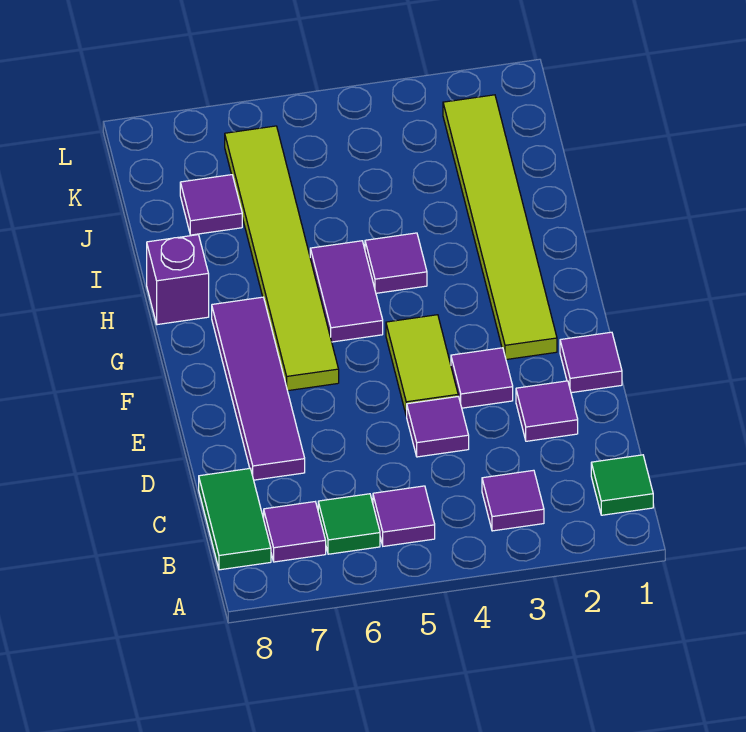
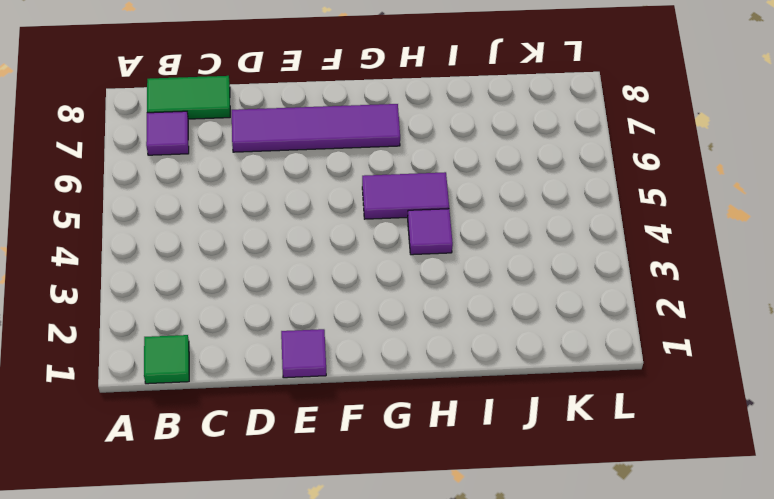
none -> purple 1x1 tile [482,470,544,531]
none -> purple 1x1 tile [373,486,435,546]
none -> green 1x1 tile [318,494,380,554]

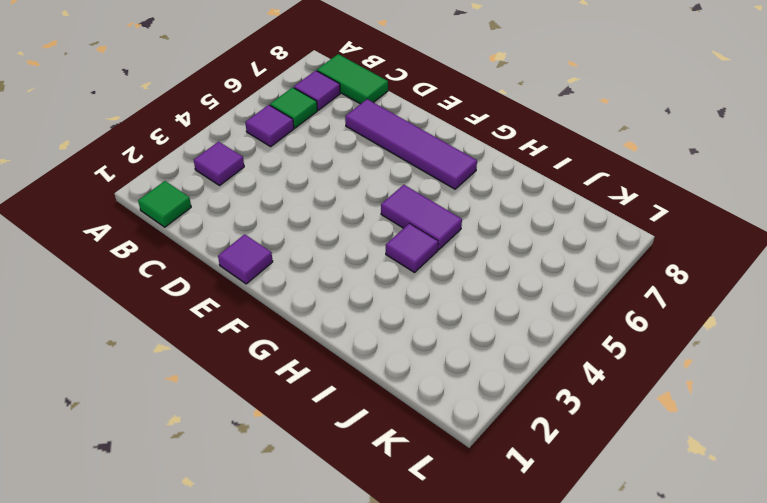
none -> purple 1x1 tile [516,381,578,441]
none -> purple 1x1 tile [407,396,469,457]
none -> purple 1x1 tile [451,348,513,408]

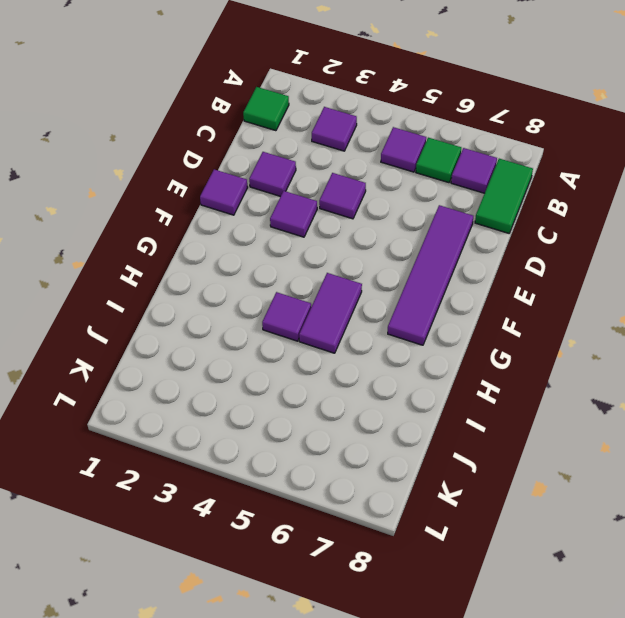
none -> lime 1x2 tile [386,315,458,416]
none -> lime 1x6 tile [443,95,557,360]
none -> lime 1x6 tile [225,126,339,391]

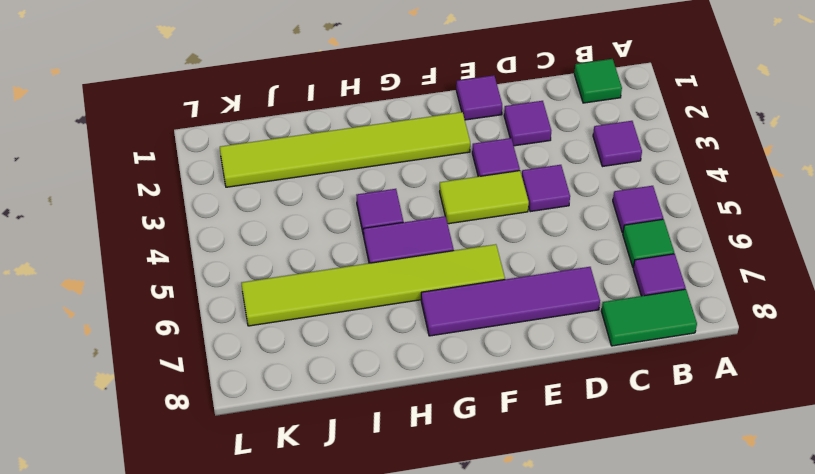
none -> purple 1x1 brick [147,235,209,325]
none -> purple 1x1 tile [180,175,242,235]

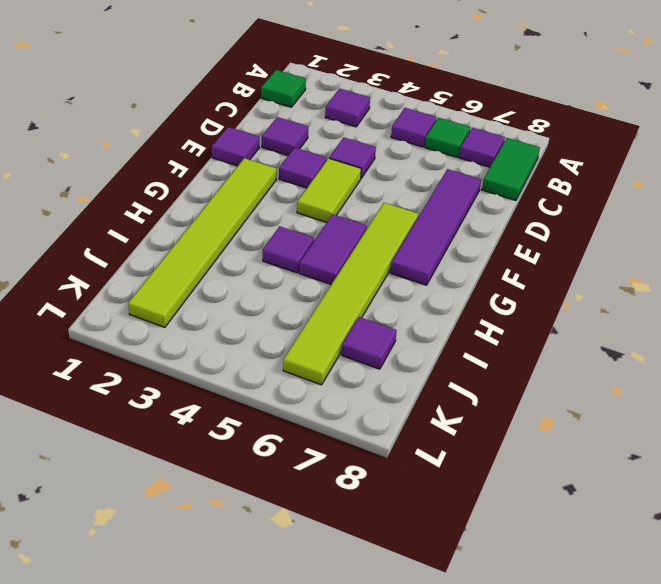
none -> purple 1x1 brick [147,235,209,325]

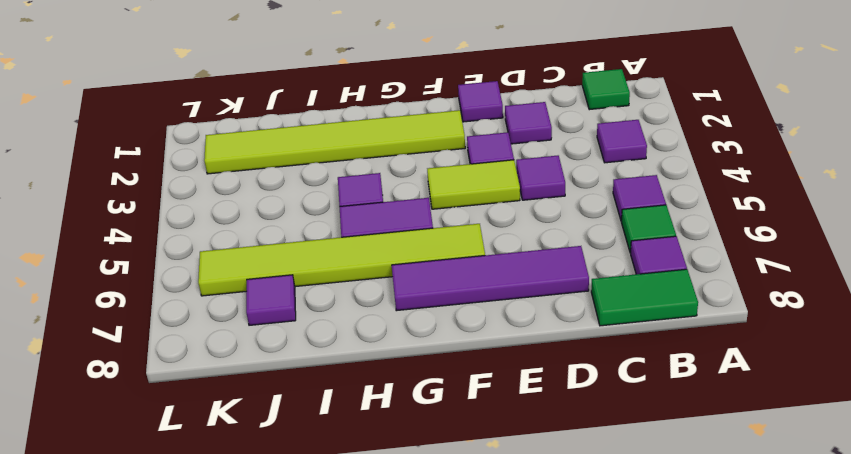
none -> purple 1x1 brick [147,235,209,325]

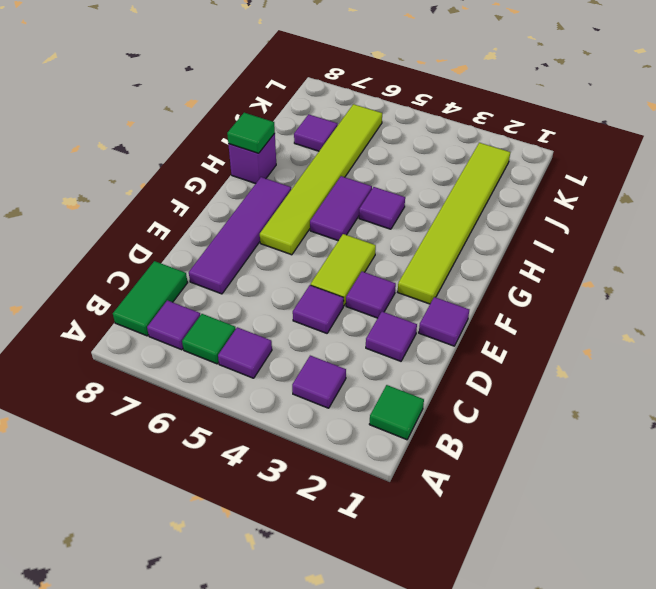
green 1x1 tile [227,113,275,153] -> none

